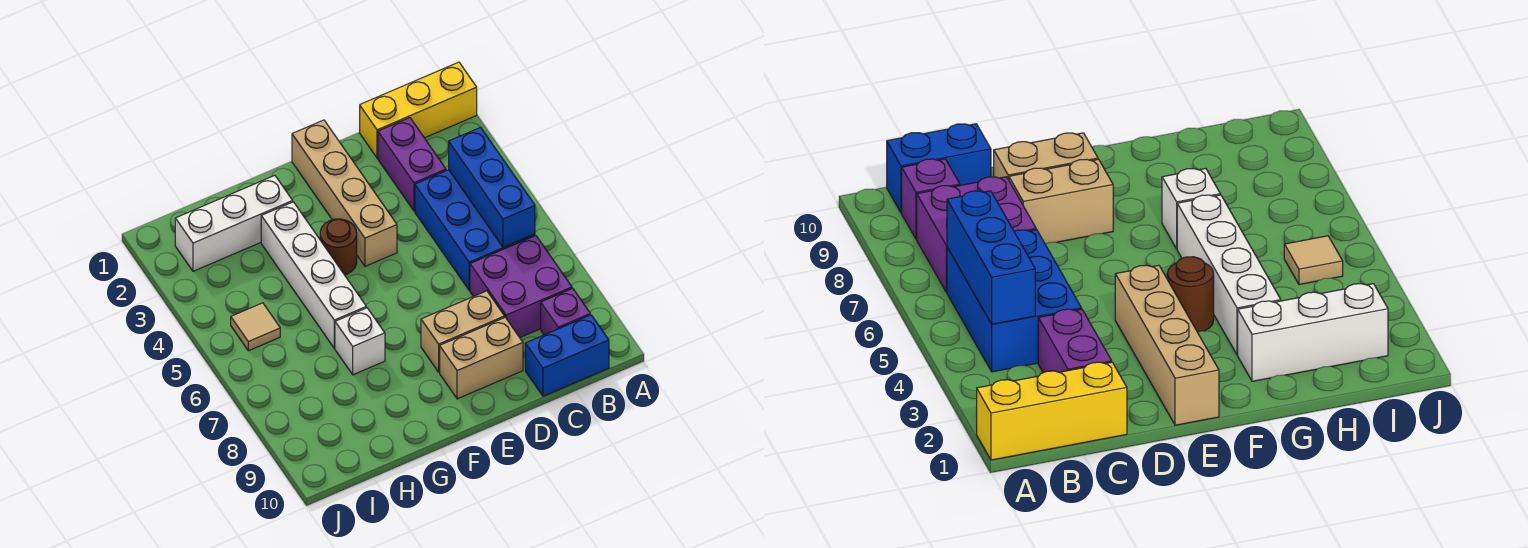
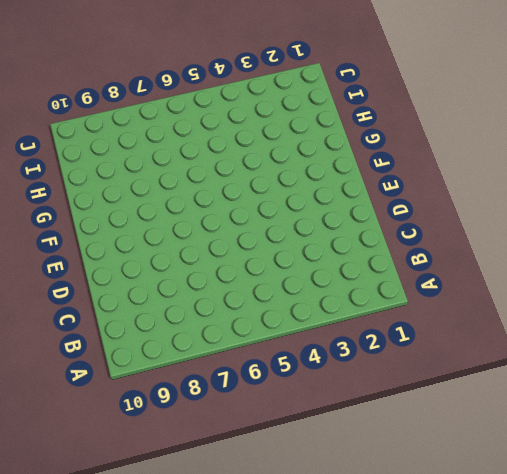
none -> yellow 1x3 brick [360,62,477,158]
none -> blue 2x3 brick [415,170,535,290]
none -> purple 2x2 brick [470,236,572,337]

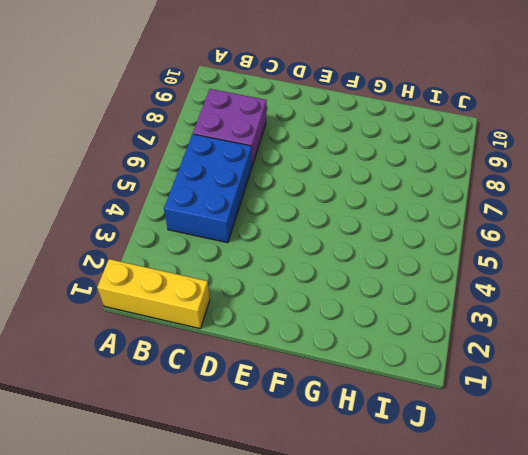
none -> purple 1x1 brick [541,288,590,335]
none -> blue 1x2 brick [525,315,609,396]
none -> purple 1x2 brick [378,118,446,211]

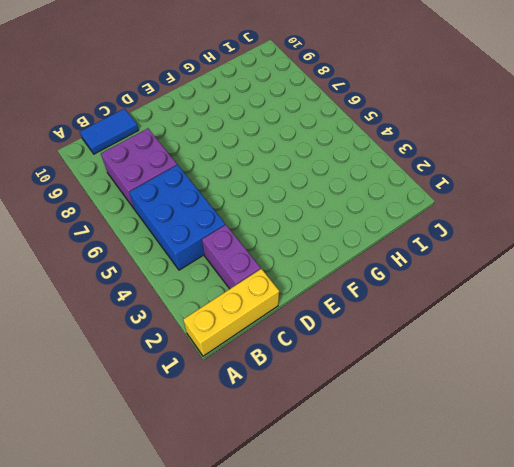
blue 1x2 tile [80,109,138,154] -> blue 1x2 brick [525,315,609,396]
none -> purple 1x1 brick [541,288,590,335]
none -> tan 1x2 brick [421,291,505,372]
none -> tan 1x2 brick [440,317,523,399]

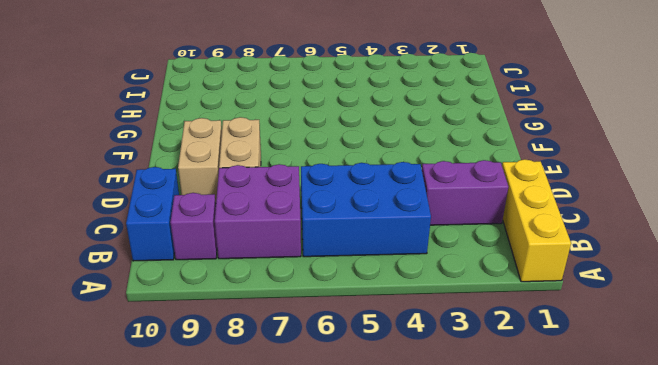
none -> tan 1x4 brick [292,120,397,266]
none -> brown 1x1 round brick [320,219,357,275]
none -> white 1x3 brick [175,176,293,271]

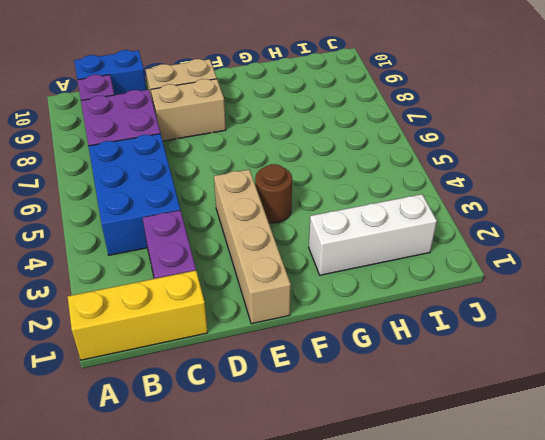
none -> white 1x4 brick [261,202,366,348]
none -> white 1x1 brick [335,308,385,375]
none -> tan 1x1 tile [231,303,280,351]

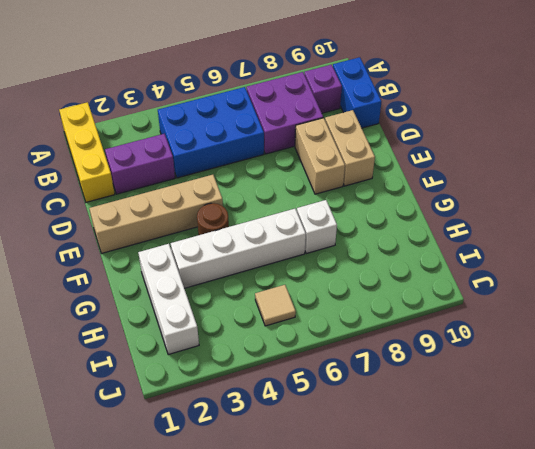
none -> blue 1x3 brick [449,127,535,247]

